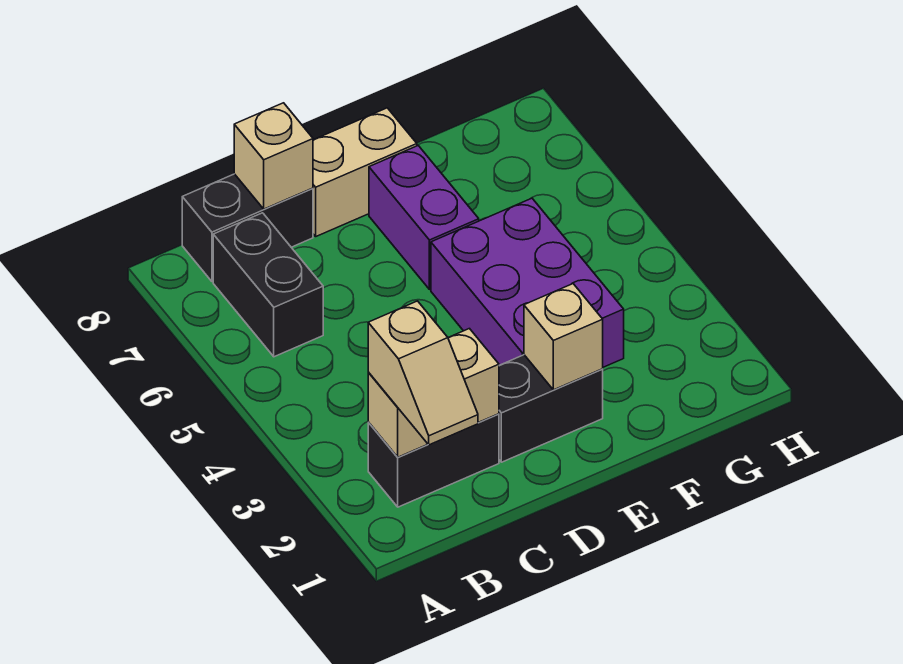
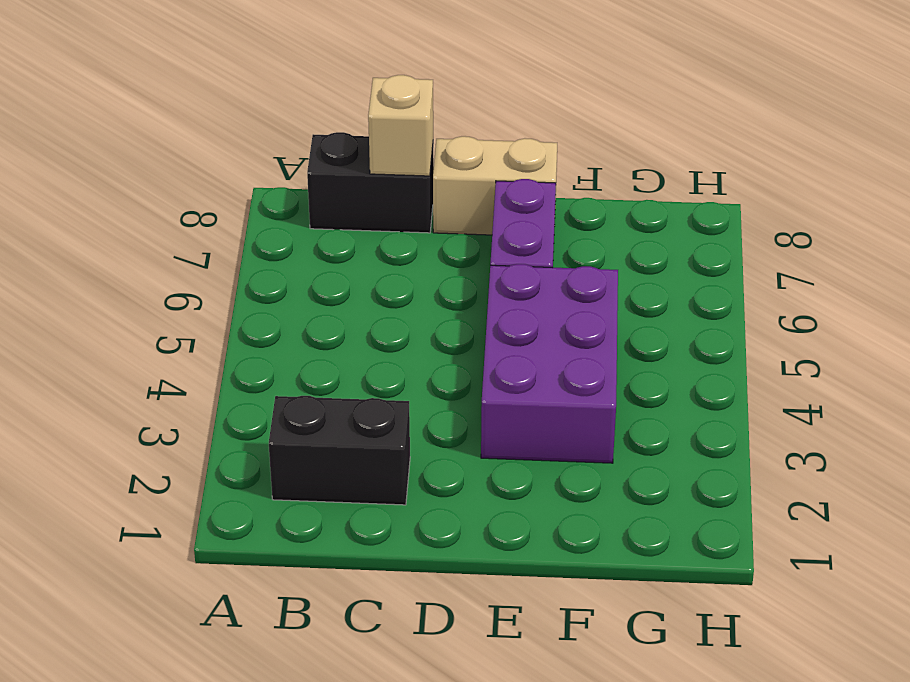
none -> black 1x2 brick [213,213,323,357]
none -> black 1x2 brick [499,355,603,462]

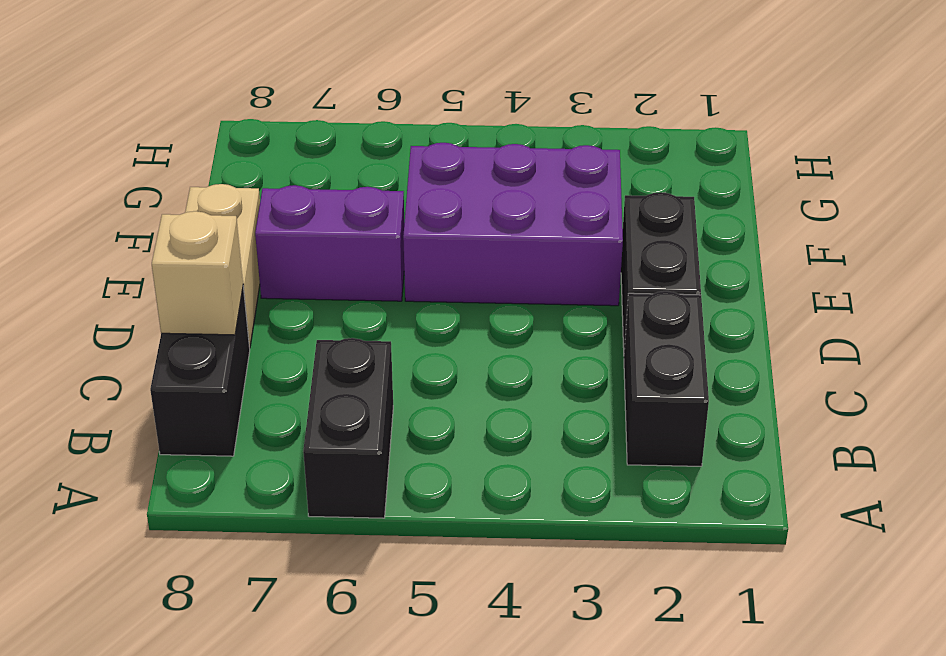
black 1x2 brick [303,338,393,518] -> black 1x2 brick turned to [213,213,323,357]
none -> tan 1x2 brick [368,329,499,457]
none -> tan 1x1 brick [524,284,603,390]

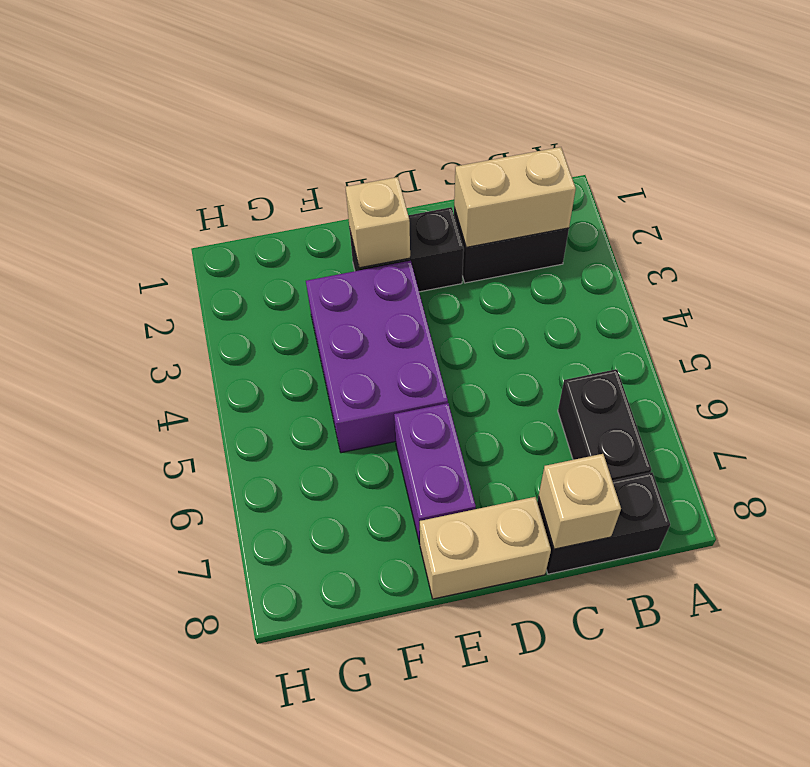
none -> tan 1x2 slope [368,301,478,445]

